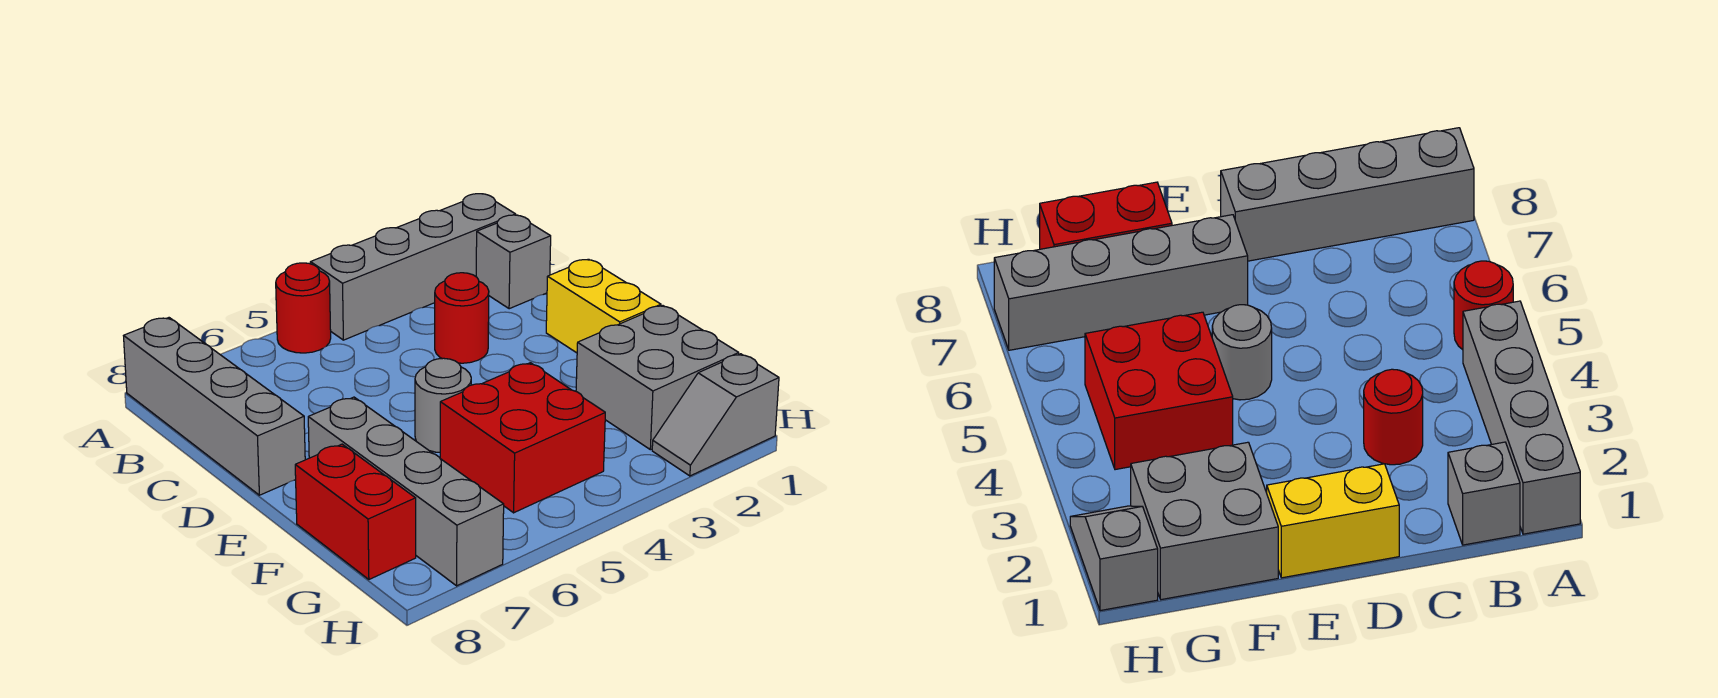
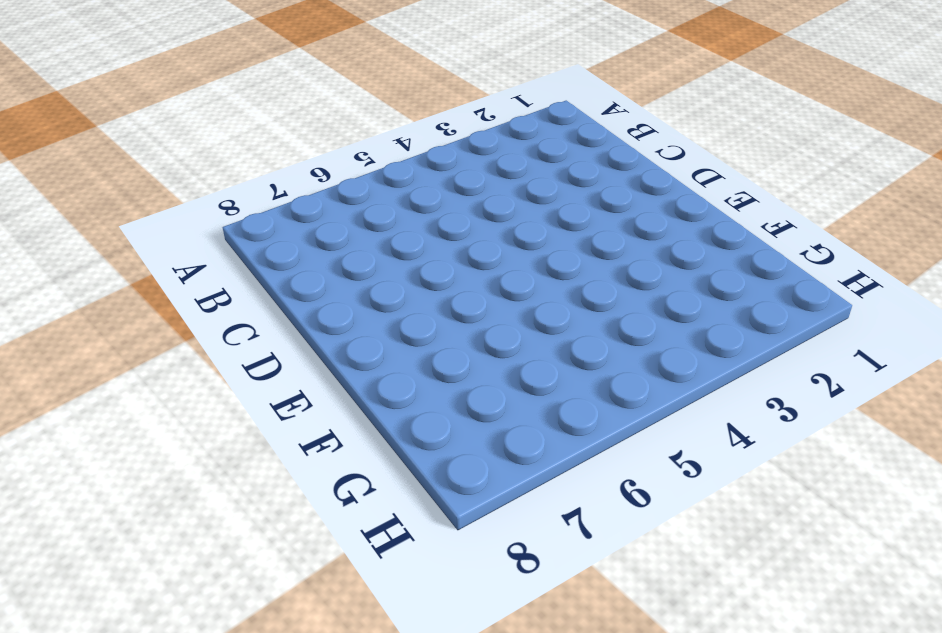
none -> grey 1x4 brick [311,194,516,340]
none -> red 1x1 round brick [276,263,331,353]
none -> grey 1x4 brick [124,318,305,495]

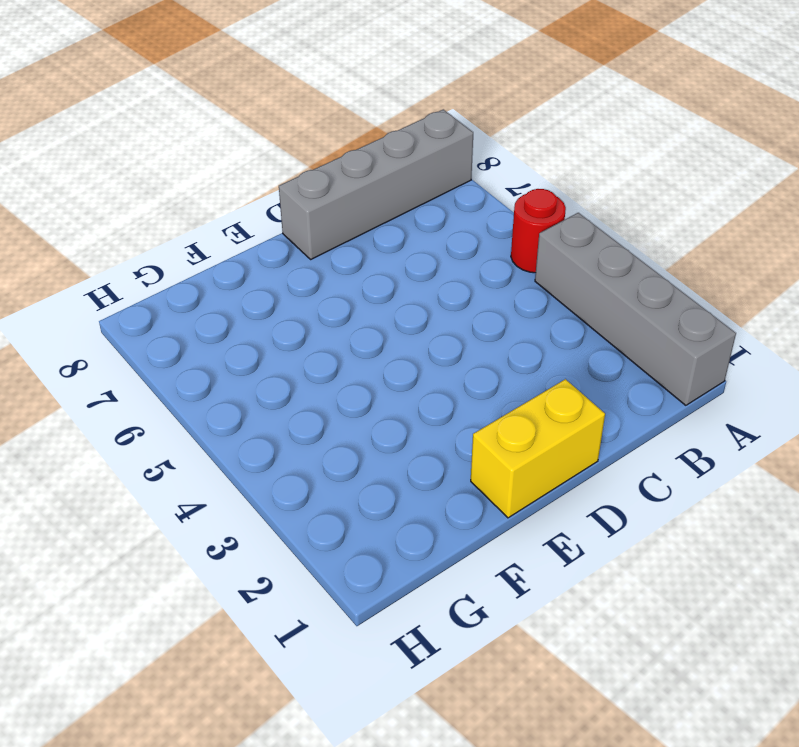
none -> grey 1x1 brick [476,215,551,309]
none -> red 1x1 round brick [435,273,489,363]
none -> grey 1x1 round brick [415,358,471,452]

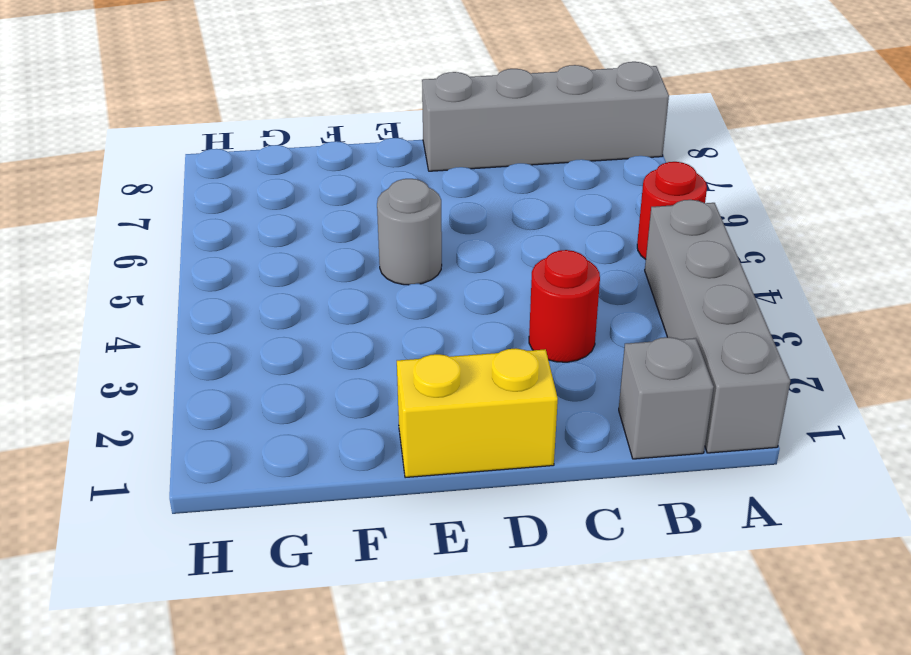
none -> grey 1x4 brick [308,397,504,586]
none -> grey 2x2 brick [576,306,739,450]
none -> red 2x2 brick [440,363,605,513]

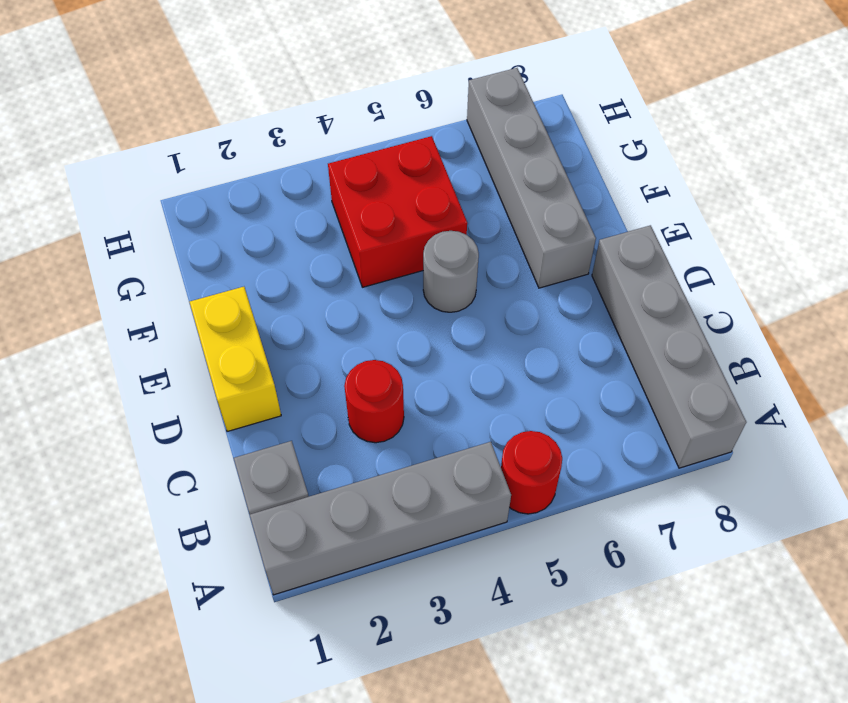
none -> grey 2x2 brick [576,306,739,450]
none -> red 1x2 brick [295,444,416,579]
none -> grey 1x2 slope [652,354,779,476]

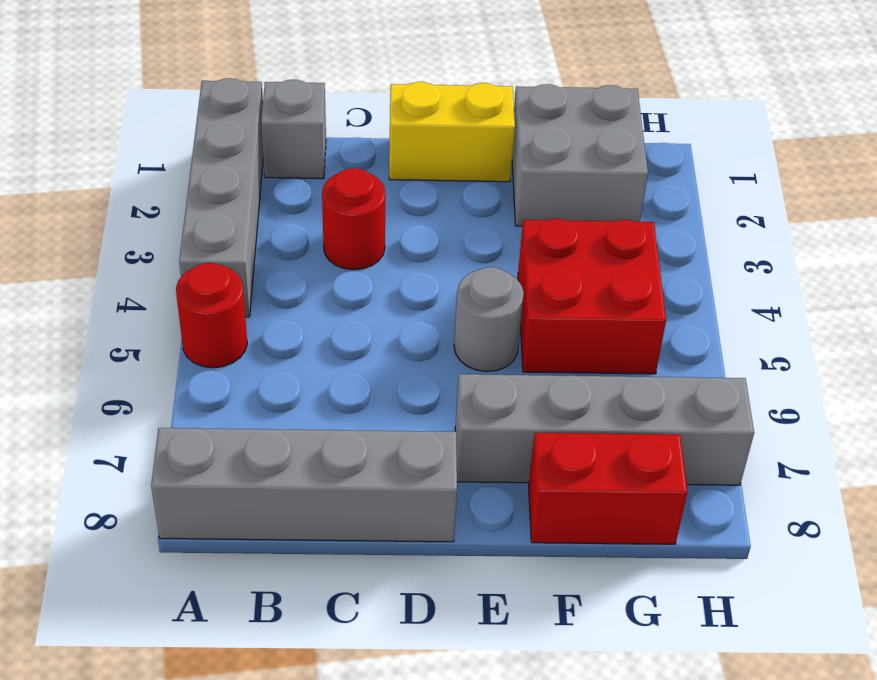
none -> grey 1x2 slope [652,354,779,476]

